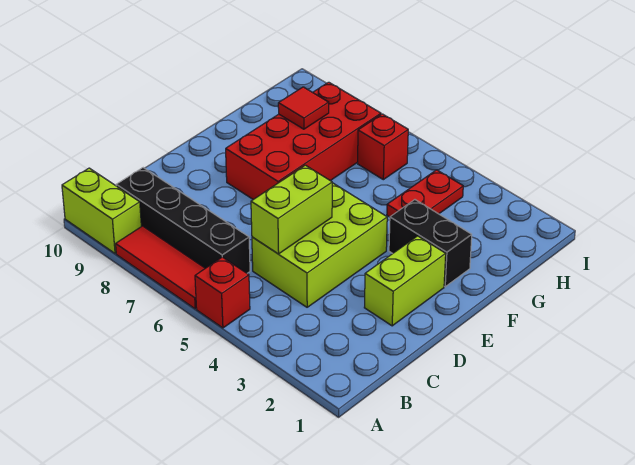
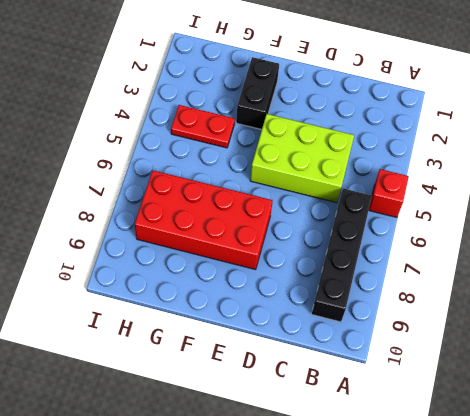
none -> red 1x3 tile [116,226,205,309]
none -> lime 1x2 brick [62,168,141,253]
none -> lime 1x2 brick [364,236,446,326]

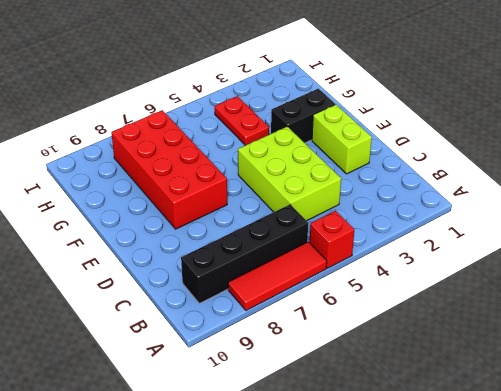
none -> lime 1x2 brick [62,168,141,253]
none -> red 1x1 brick [358,114,408,180]
none -> lime 1x2 brick [251,165,332,254]

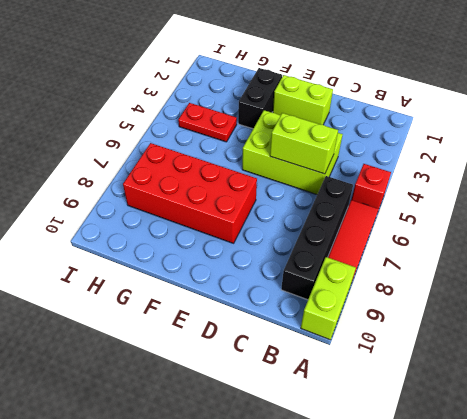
none -> red 1x1 brick [358,114,408,180]
none -> red 1x1 tile [278,87,329,129]

